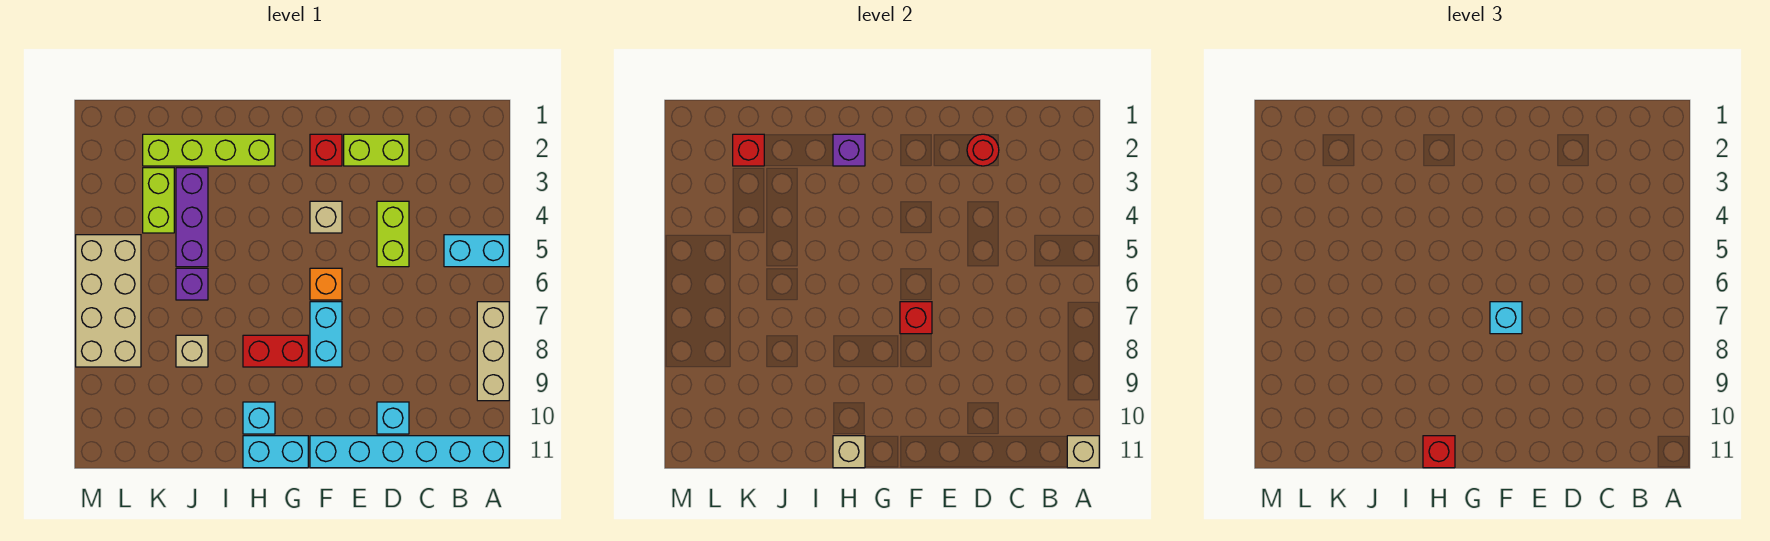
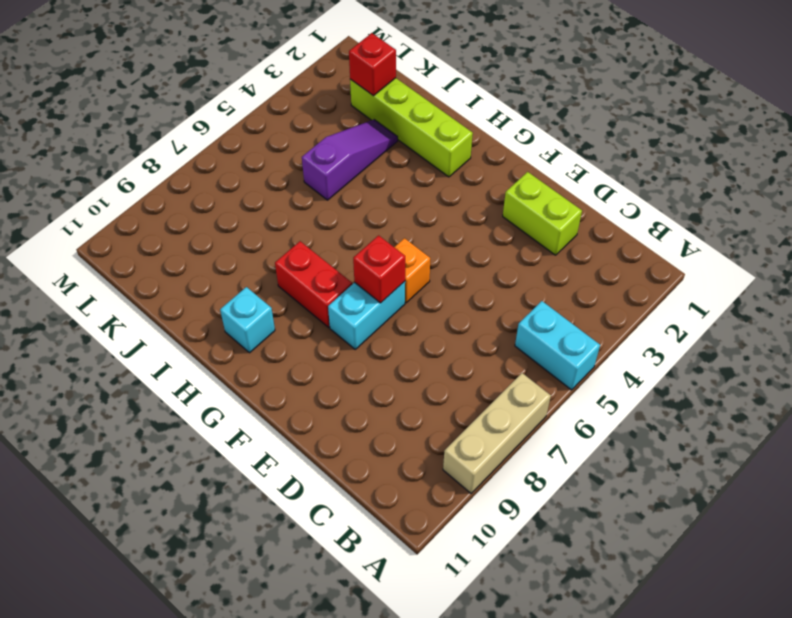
purple 1x3 slope [302,120,398,200] -> purple 1x3 brick [176,168,208,267]
none -> cyan 1x6 brick [310,436,509,468]
none -> lime 1x2 brick [377,201,409,267]
none -> cyan 1x1 brick [377,402,409,434]

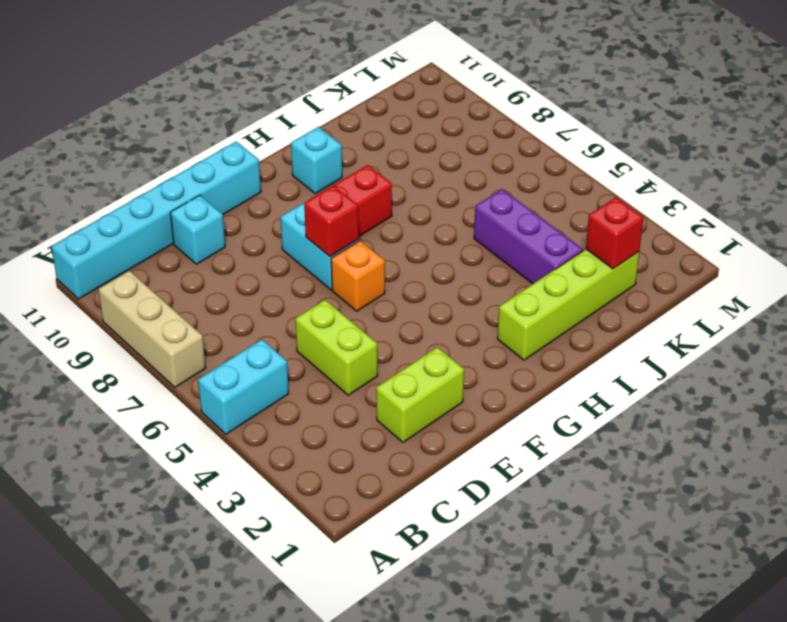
none -> red 1x1 brick [310,134,342,166]
none -> tan 1x1 brick [310,201,342,233]
none -> cyan 1x2 brick [243,436,308,468]

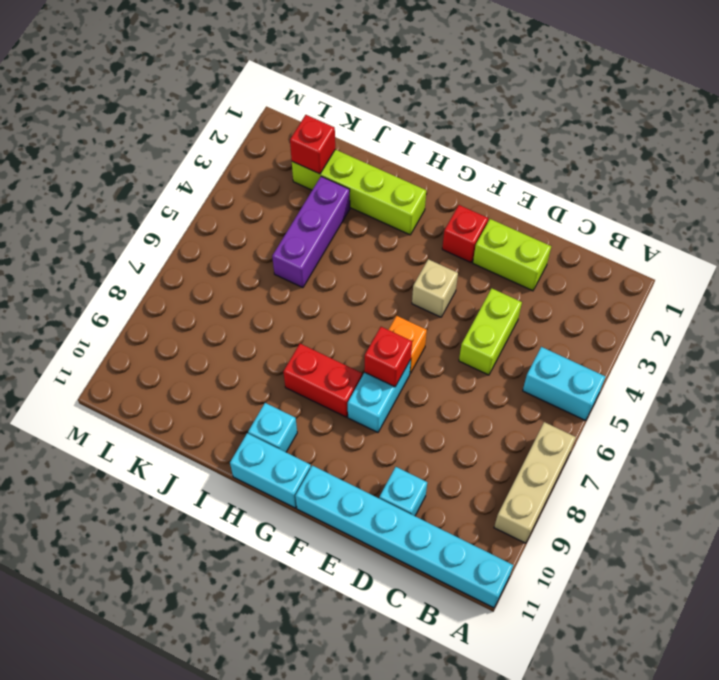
none -> purple 1x1 brick [176,268,208,300]
none -> tan 1x1 brick [176,335,208,367]
none -> lime 1x2 brick [143,168,174,233]

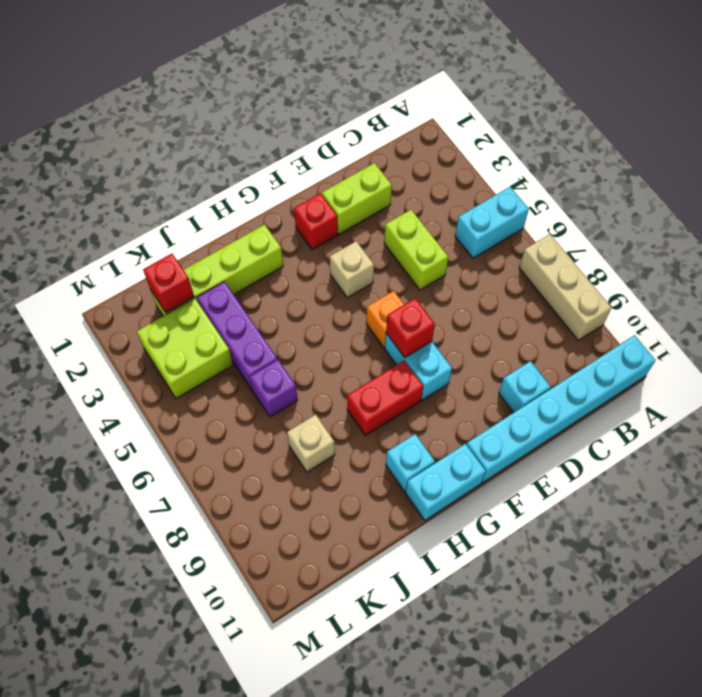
lime 2x2 brick [137,298,233,399] -> lime 1x2 brick [143,168,174,233]
none -> tan 2x4 brick [76,235,141,367]
none -> tan 1x1 brick [1067,436,1099,468]
none -> red 1x1 round brick [967,134,999,166]

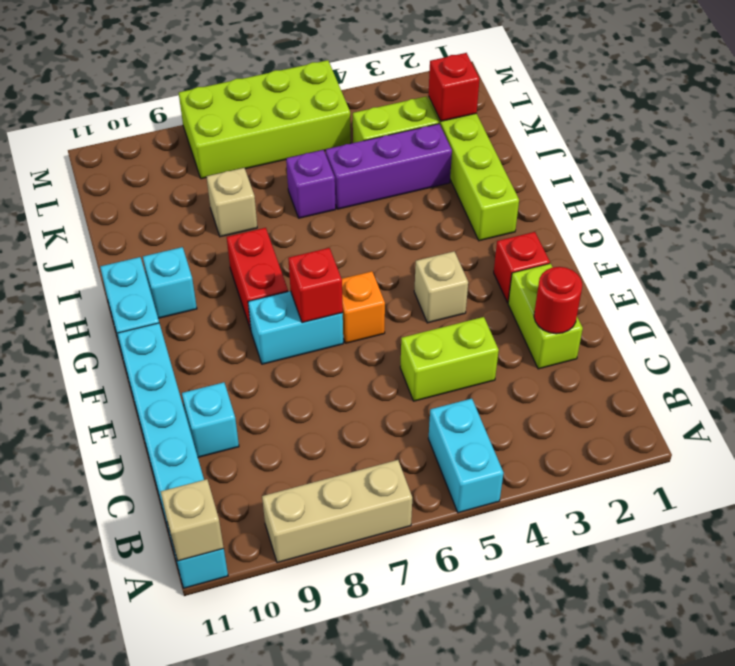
lime 2x4 brick [179,60,351,179] -> tan 2x4 brick [76,235,141,367]
none -> purple 1x1 brick [833,134,865,166]
none -> tan 1x1 brick [833,436,865,468]
none -> cyan 1x1 brick [1490,302,1522,334]

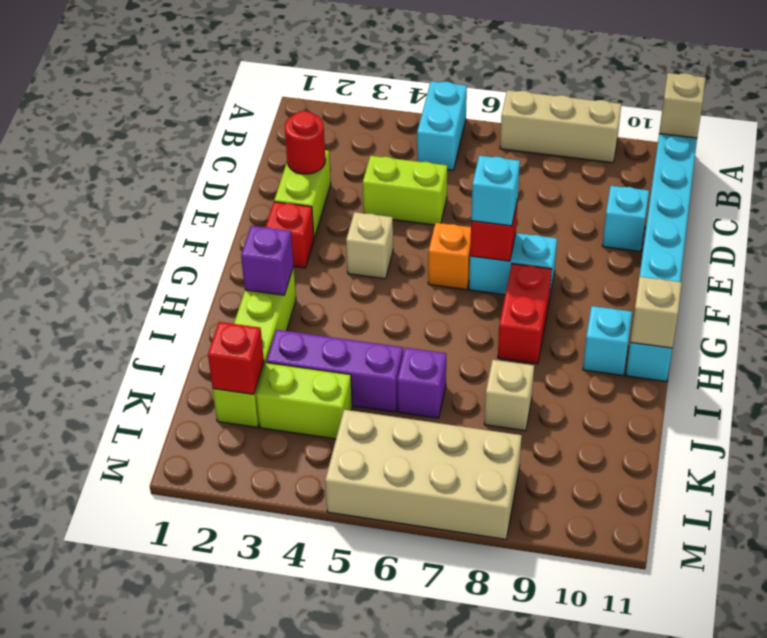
none -> red 1x1 brick [1423,436,1455,468]

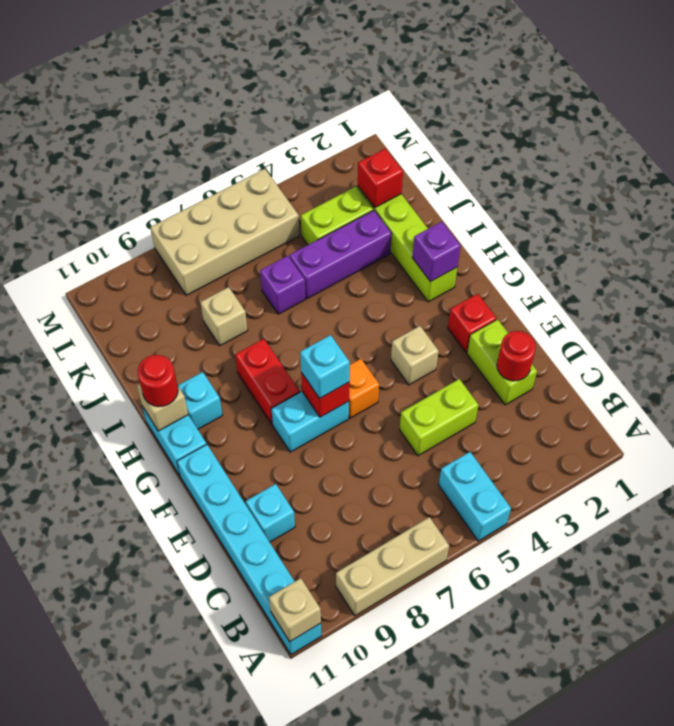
red 1x1 round brick [138,355,178,407] -> red 1x1 brick [1423,436,1455,468]

